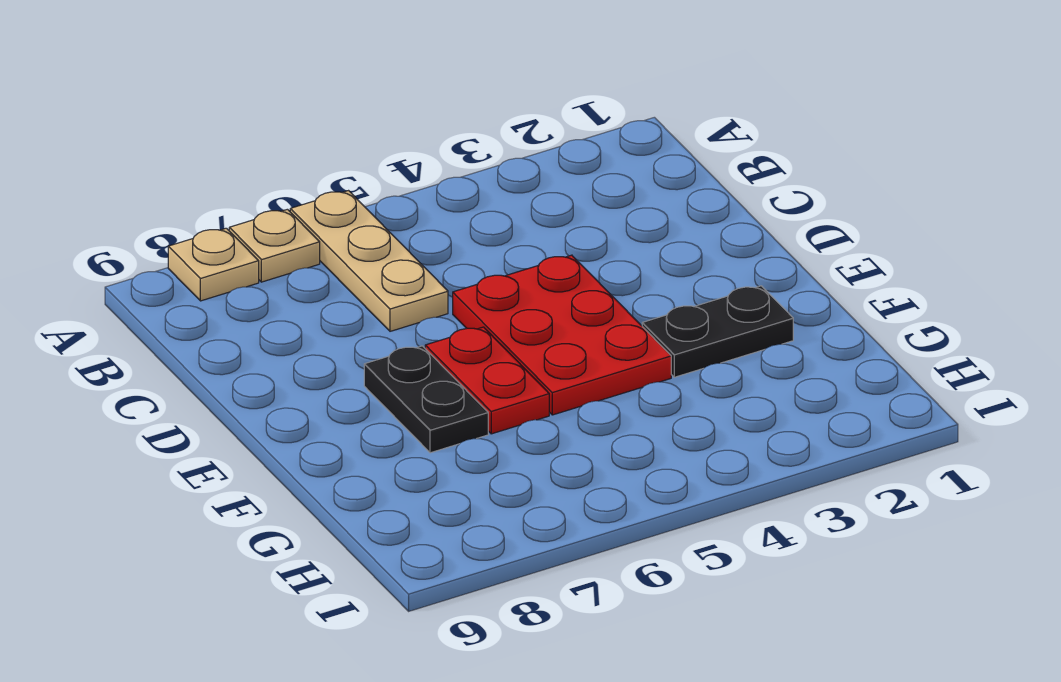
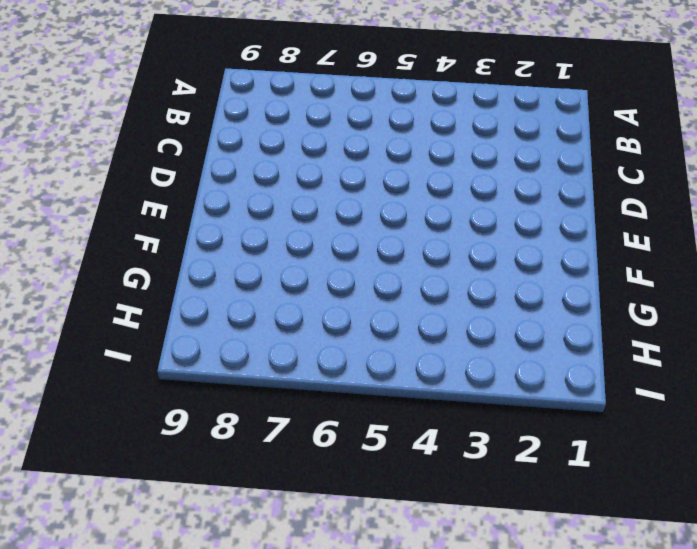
none -> tan 1x3 plate [290,191,448,331]
none -> tan 1x1 plate [229,209,320,282]

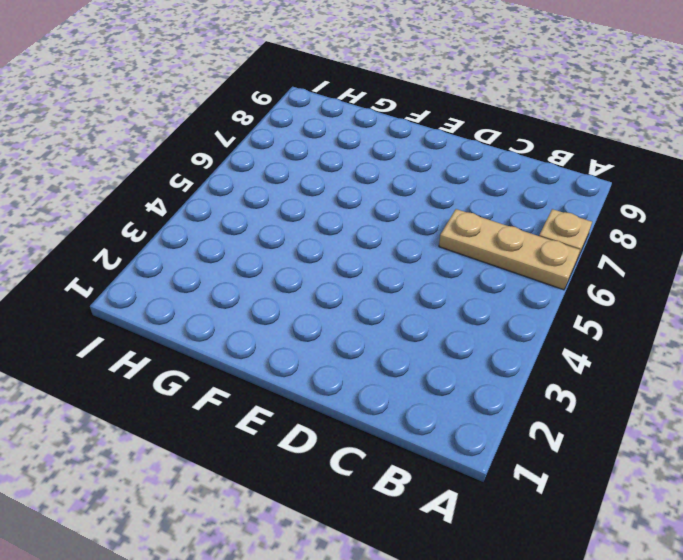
none -> tan 1x1 plate [168,228,259,301]
none -> red 2x3 plate [453,255,671,415]

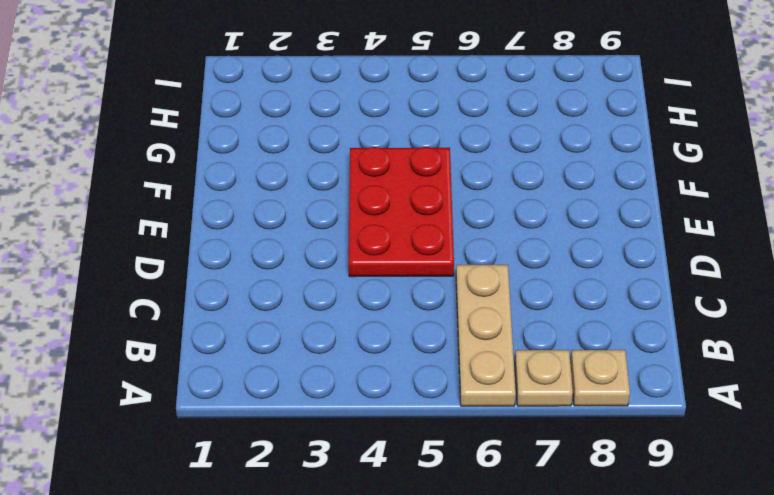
none -> red 1x2 plate [425,327,549,434]
none -> black 1x2 plate [364,346,488,453]

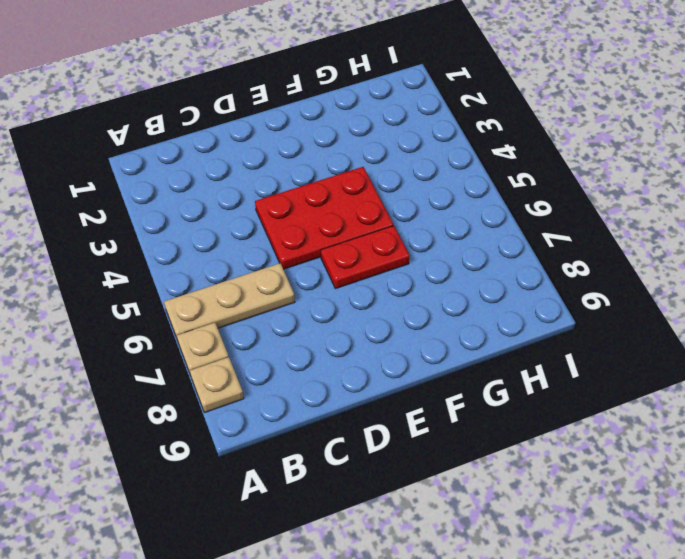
none -> black 1x2 plate [364,346,488,453]
none -> black 1x2 plate [642,286,793,377]

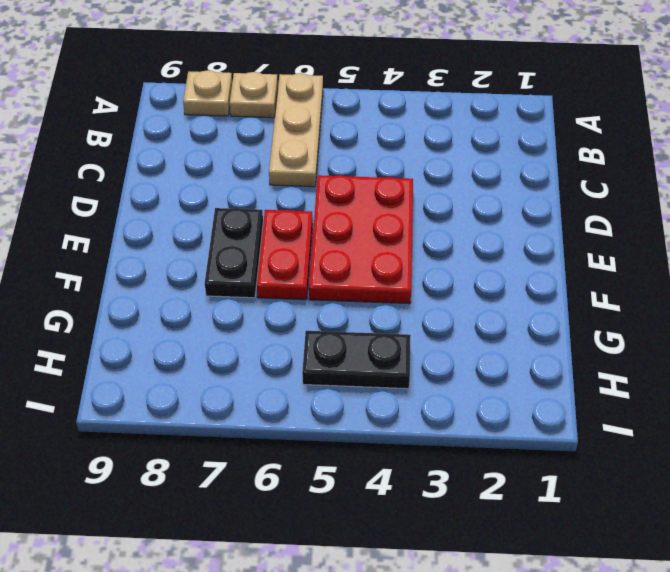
black 1x2 plate [302,331,411,389] -> black 1x2 plate moved to [642,286,793,377]

